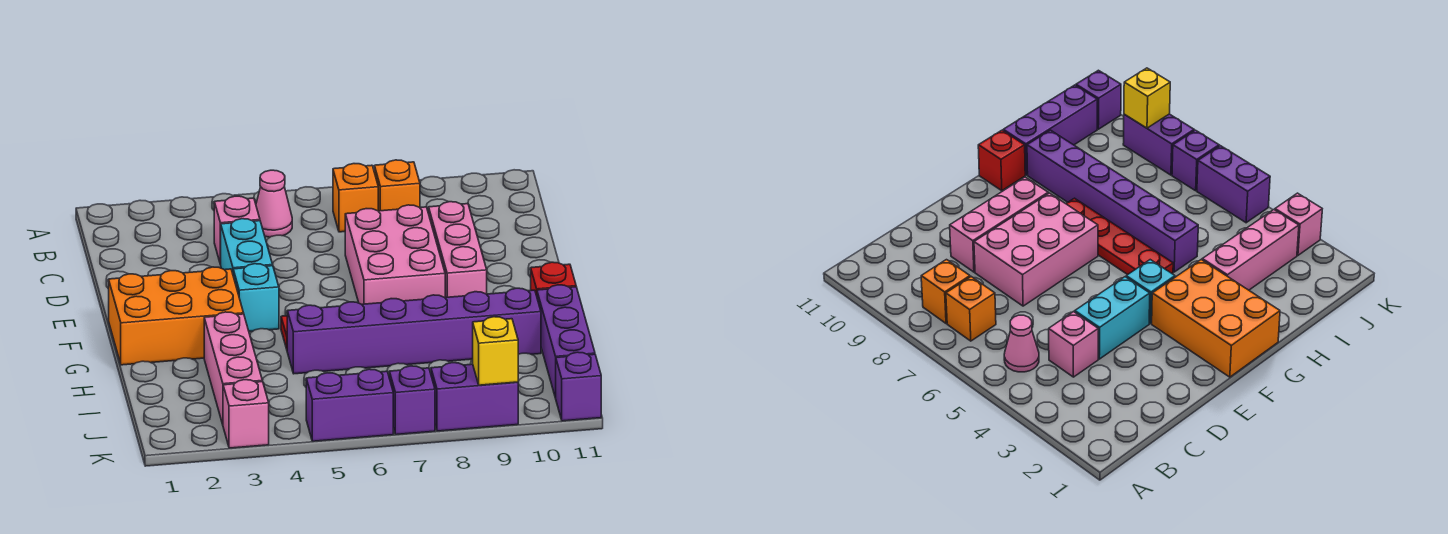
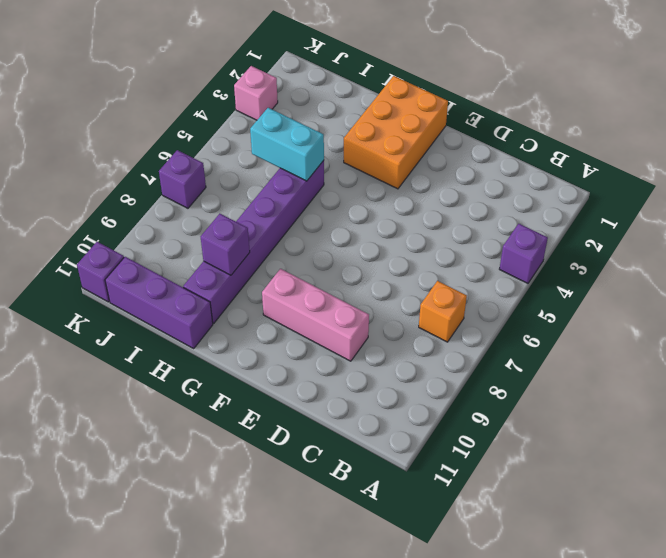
purple 1x1 brick [500,224,548,283] -> none
cyan 1x2 brick [250,108,324,181] -> cyan 1x2 brick moved to [221,219,273,273]
purple 1x1 brick [201,214,250,275] -> none
none -> pink 1x1 cone [256,170,292,237]
none -> orange 1x1 brick [374,160,420,211]
none -> pink 1x1 brick [214,196,260,264]

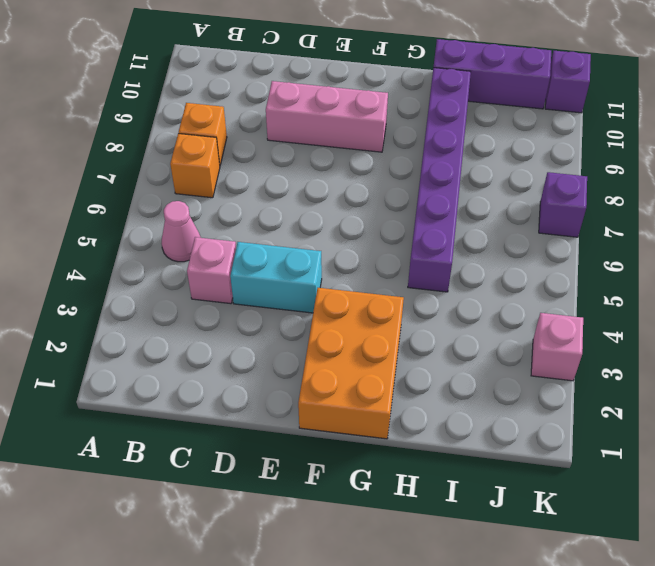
none -> pink 2x3 brick [345,205,445,304]
none -> cyan 1x1 brick [233,264,279,331]
none -> red 1x4 plate [1066,198,1173,275]

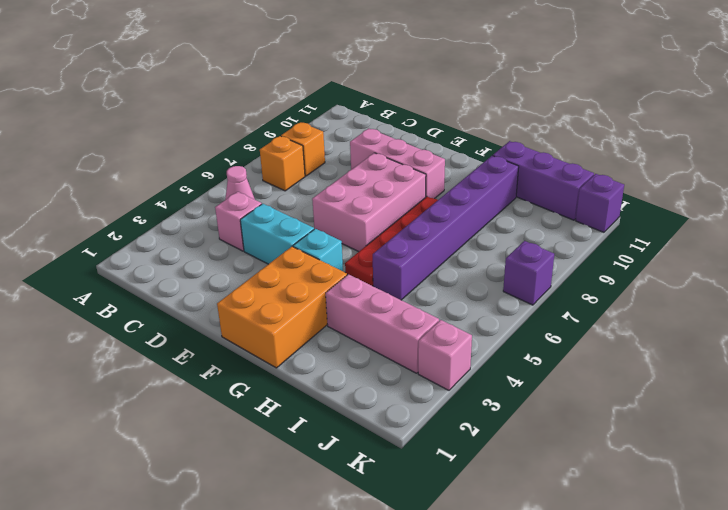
pink 2x3 brick [312,153,426,252] -> pink 2x3 brick turned to [345,205,445,304]
none -> red 1x1 brick [531,262,576,295]
none -> purple 1x2 brick [306,369,393,441]
none -> purple 1x2 brick [431,363,518,431]

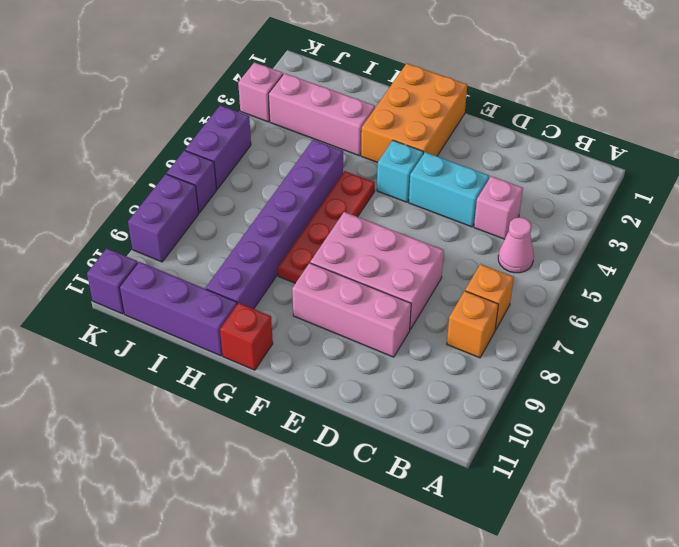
none -> yellow 1x1 brick [473,317,518,385]

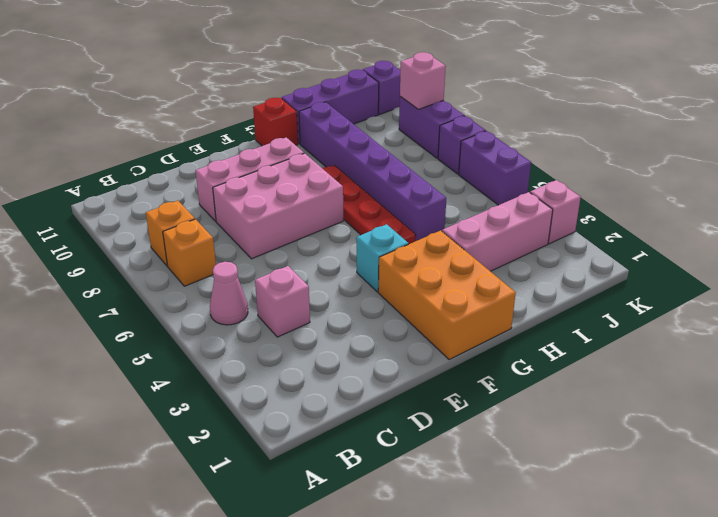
pink 1x1 brick [400,52,446,109] -> yellow 1x1 brick [473,317,518,385]
none -> cyan 1x2 brick [221,219,273,273]

